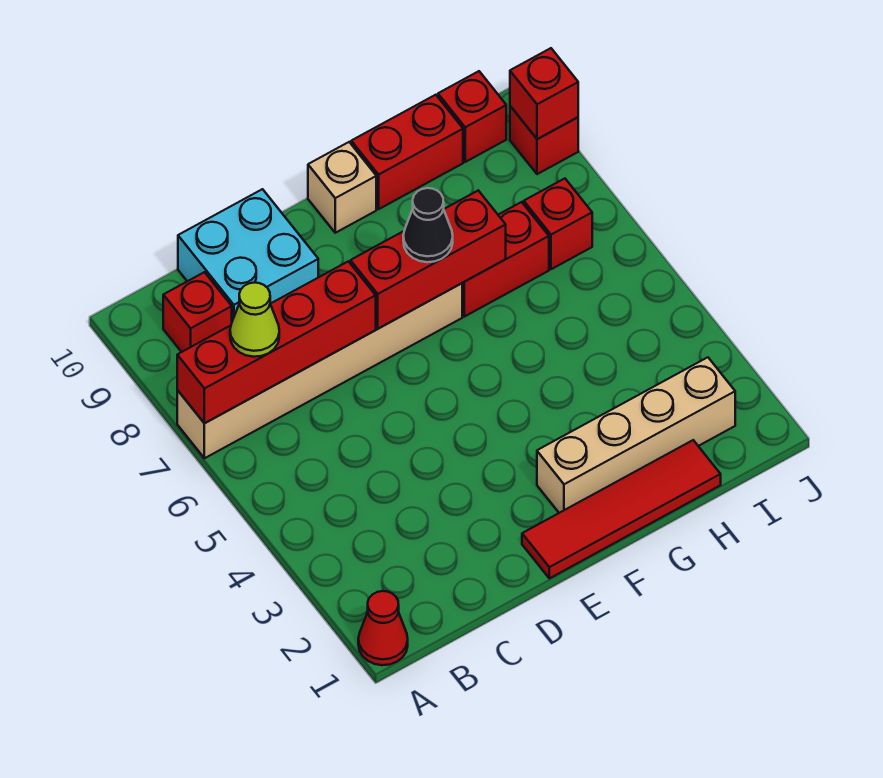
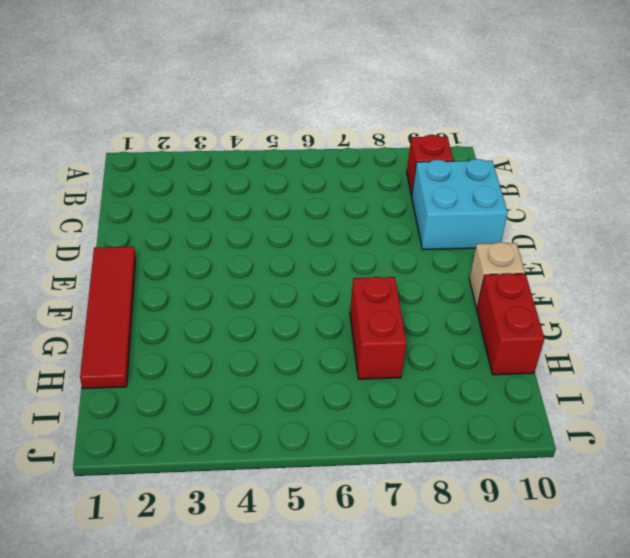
none -> red 1x1 cone [358,591,408,665]
none -> tan 1x6 brick [177,283,462,458]
none -> tan 1x4 brick [537,357,735,513]

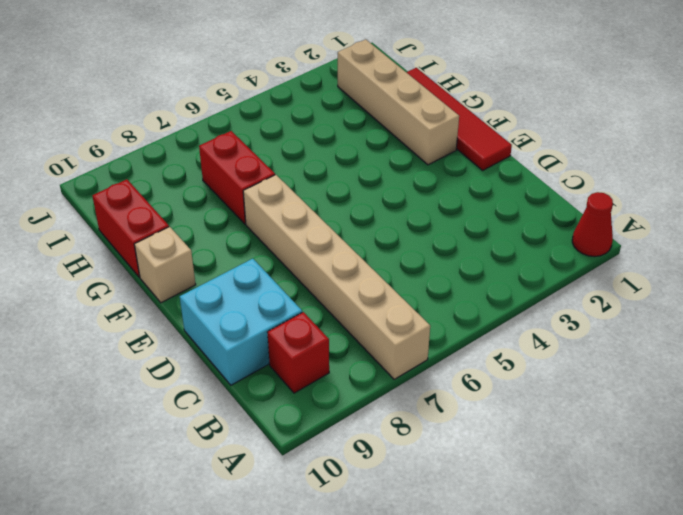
none -> red 1x1 brick [524,179,592,269]
none -> red 1x1 brick [438,71,506,162]
none -> red 1x1 brick [510,106,578,174]

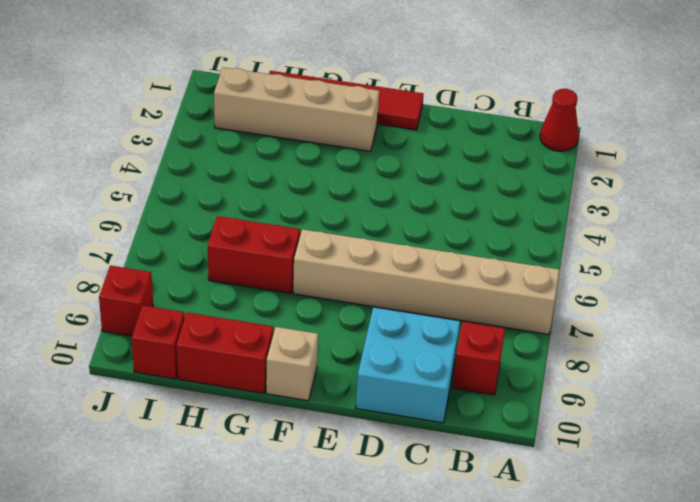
none -> red 1x1 brick [524,179,592,269]
none -> red 1x4 brick [177,261,376,423]
none -> red 1x3 brick [351,191,506,329]

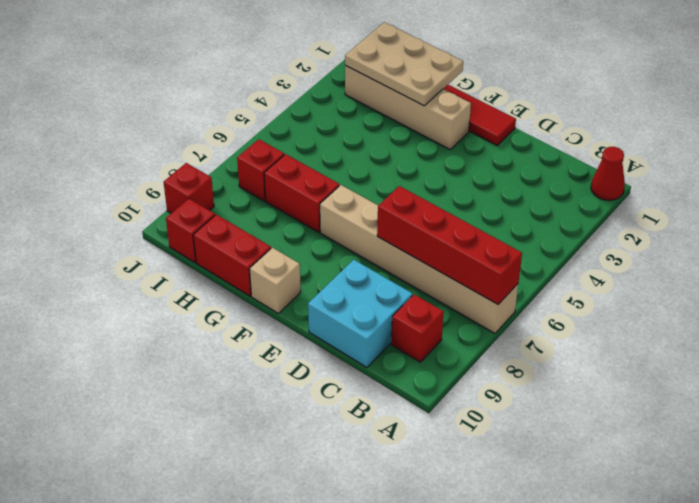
tan 2x3 plate [345,22,463,106] -> none
none -> red 1x3 brick [351,191,506,329]
none -> red 1x1 brick [510,48,578,139]
none -> lime 1x1 cone [230,283,279,357]

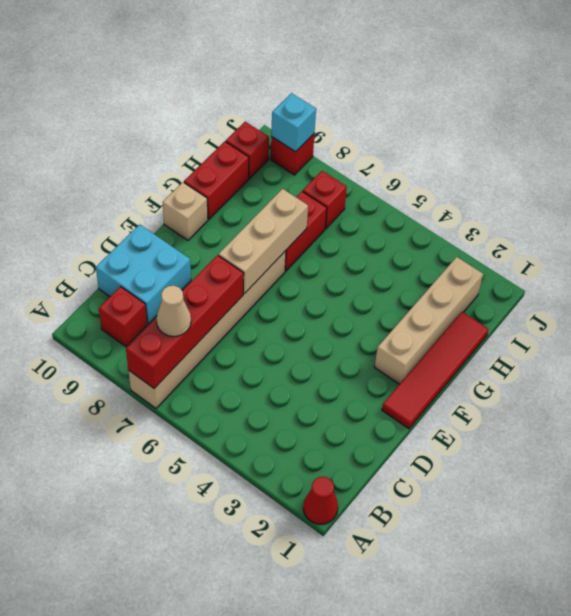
tan 1x1 cone [156,286,191,337] -> lime 1x1 cone [230,283,279,357]
tan 1x3 brick [219,189,308,294] -> red 1x3 brick [351,191,506,329]
cyan 1x1 brick [271,93,316,152] -> red 1x1 brick [510,48,578,139]
none -> black 1x1 cone [403,188,453,262]

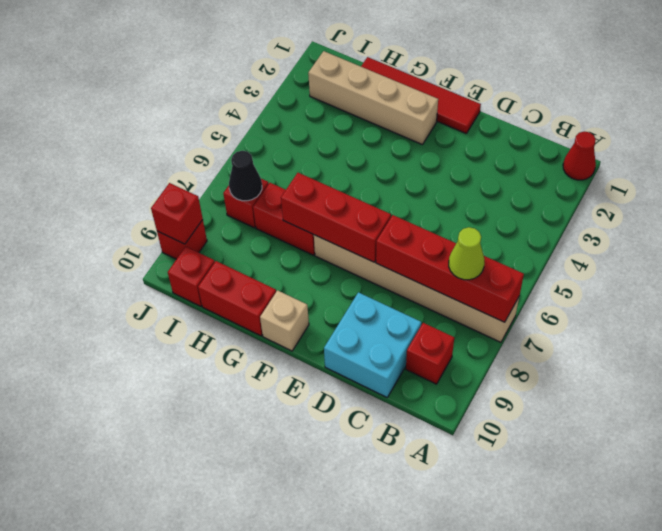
black 1x1 cone [229,151,262,201] -> black 1x1 cone moved to [403,188,453,262]

